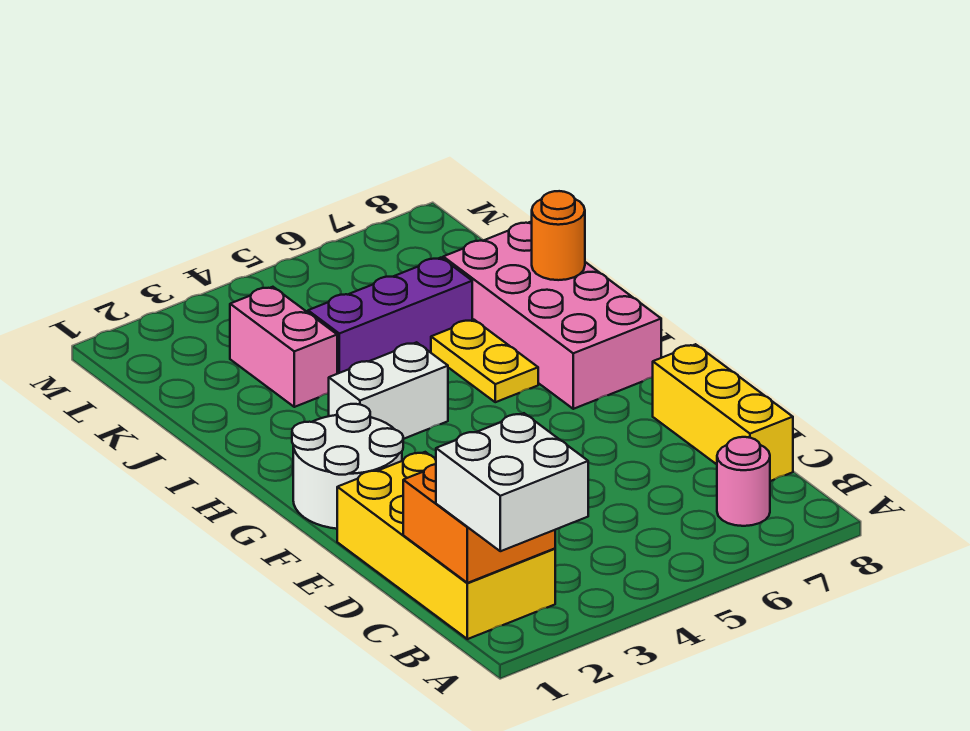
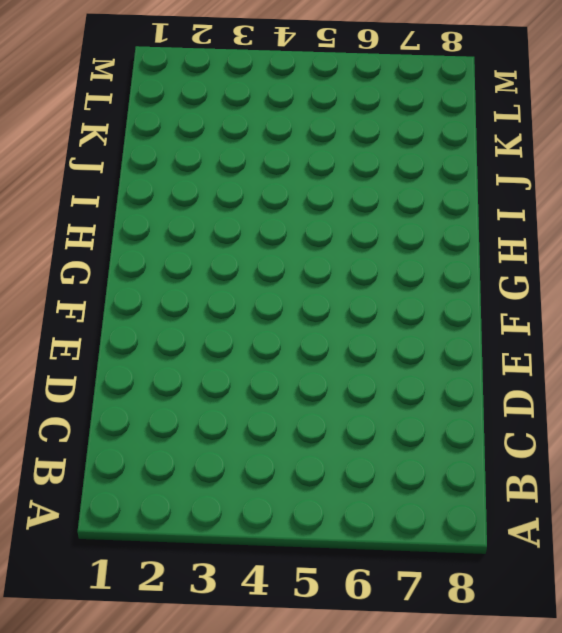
none -> yellow 2x4 brick [337,452,555,639]
none -> pink 1x1 round brick [717,437,770,526]
none -> yellow 1x3 brick [653,344,793,481]

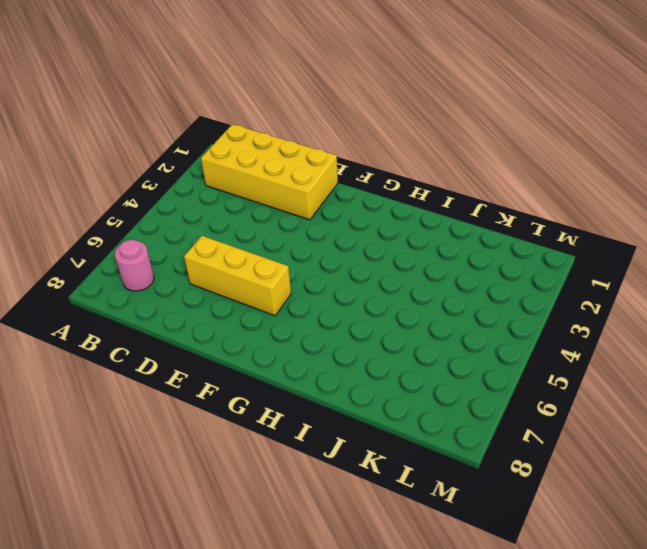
yellow 1x3 brick [184,236,291,316] -> yellow 1x3 brick moved to [653,344,793,481]
none -> white 2x2 round brick [292,404,403,529]
none -> pink 2x4 brick [443,222,661,409]
none -> white 1x2 brick [329,342,448,439]

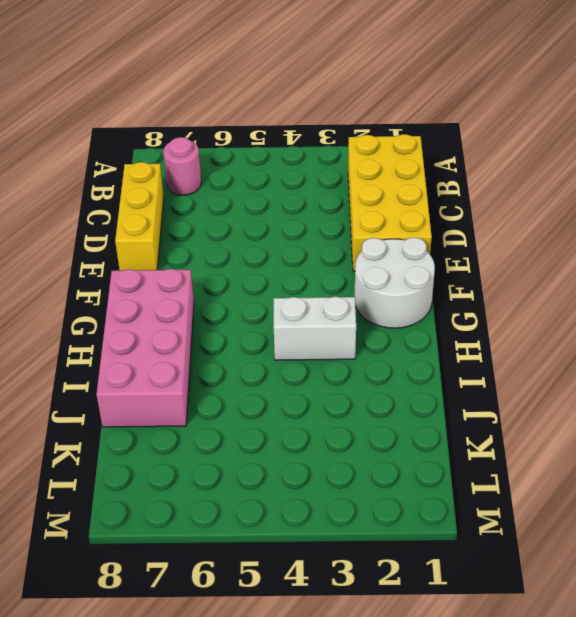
none -> yellow 1x2 plate [431,320,538,402]
none -> pink 1x2 brick [230,287,337,407]
none -> purple 1x3 brick [308,258,472,374]

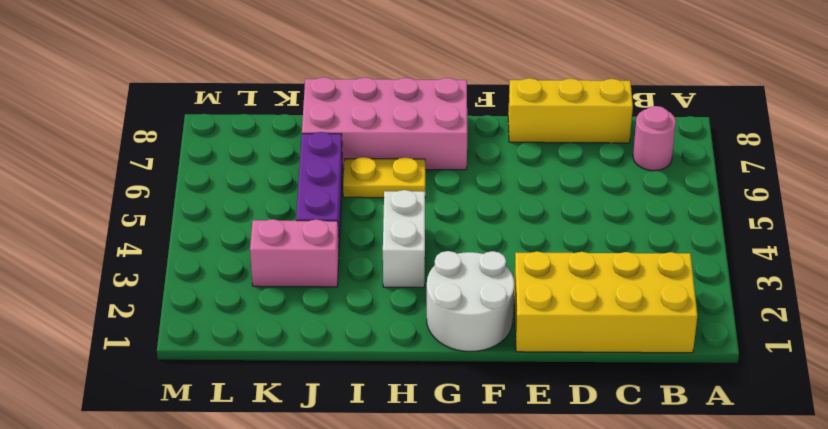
none -> orange 2x2 brick [403,464,555,583]
none -> orange 1x1 round brick [532,191,585,280]
none -> white 2x2 brick [436,413,588,551]

